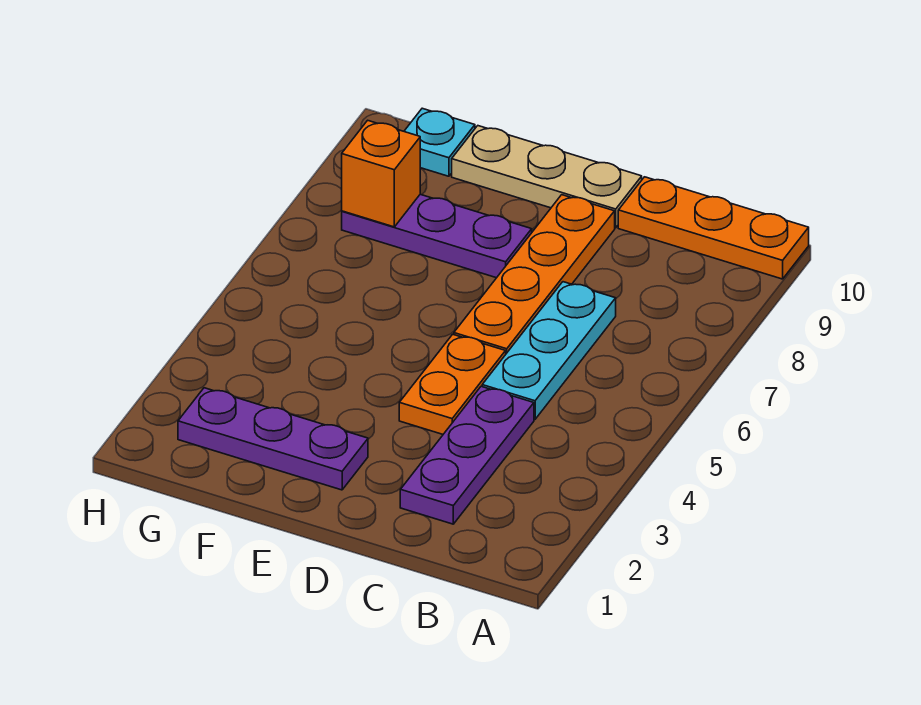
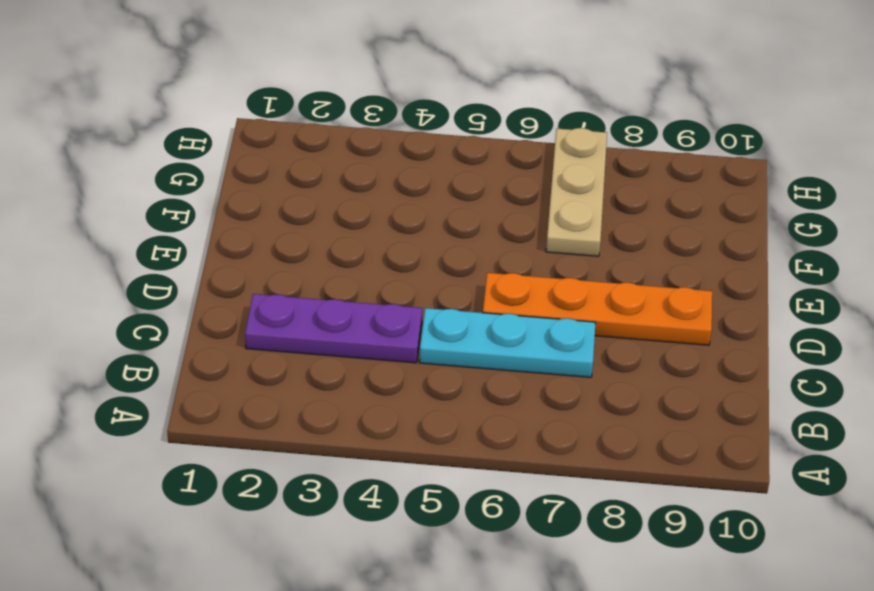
tan 1x3 plate [546,128,607,256] -> tan 1x3 plate moved to [452,126,642,228]
none -> orange 1x3 plate [618,177,809,279]
none -> orange 1x2 plate [399,334,506,434]

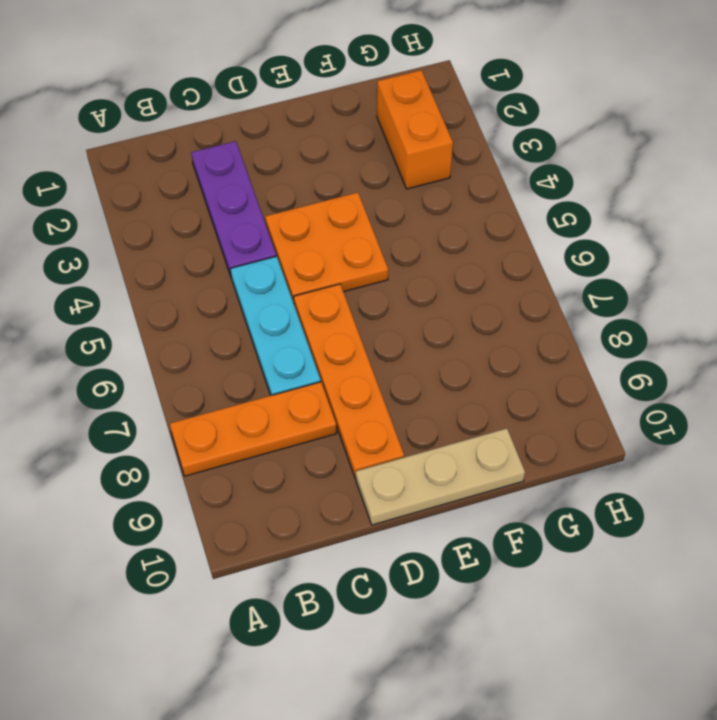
orange 1x3 plate [170,382,337,476] -> orange 1x3 plate moved to [618,177,809,279]
orange 2x2 plate [265,192,388,303] -> orange 1x2 plate [399,334,506,434]
orange 1x2 brick [377,70,453,189] -> purple 1x3 plate [178,388,368,490]
none -> purple 1x3 plate [342,194,532,278]
none -> cyan 1x1 plate [404,108,475,176]

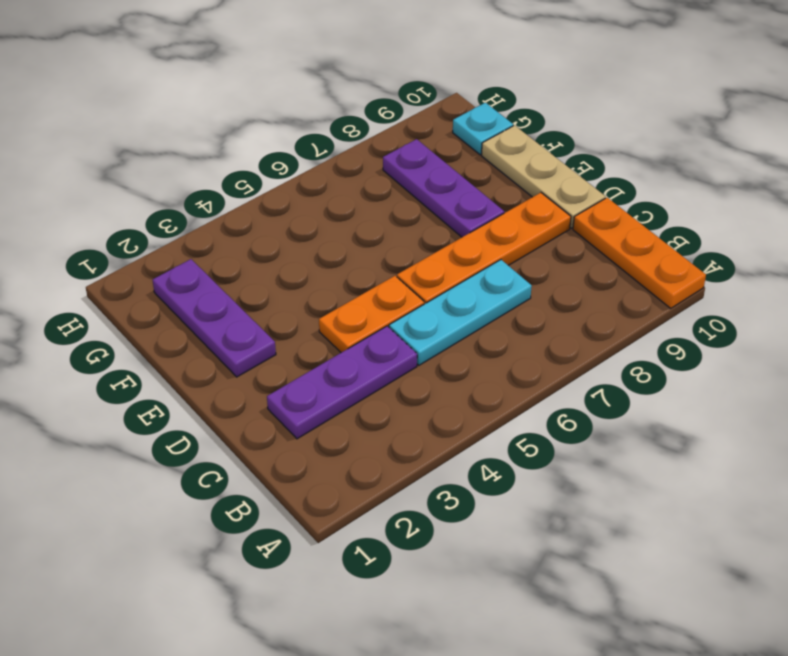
none -> orange 1x1 brick [342,120,420,227]

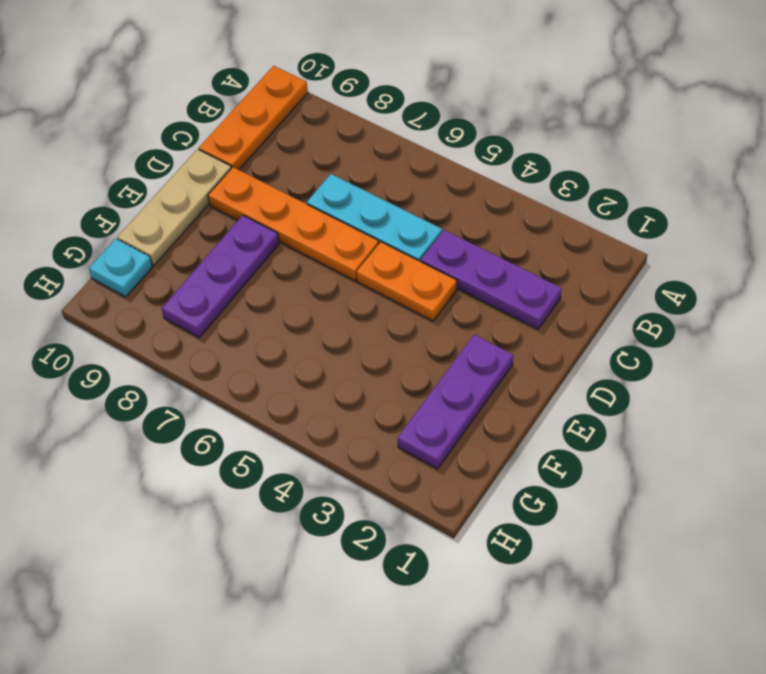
none -> orange 1x1 brick [342,120,420,227]

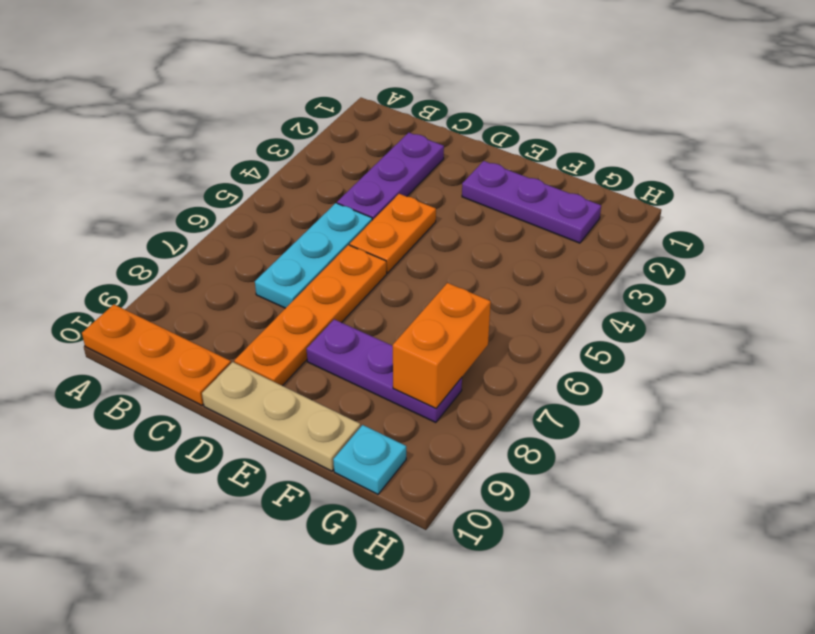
orange 1x2 brick [393,283,491,408] -> orange 1x1 brick [342,120,420,227]

